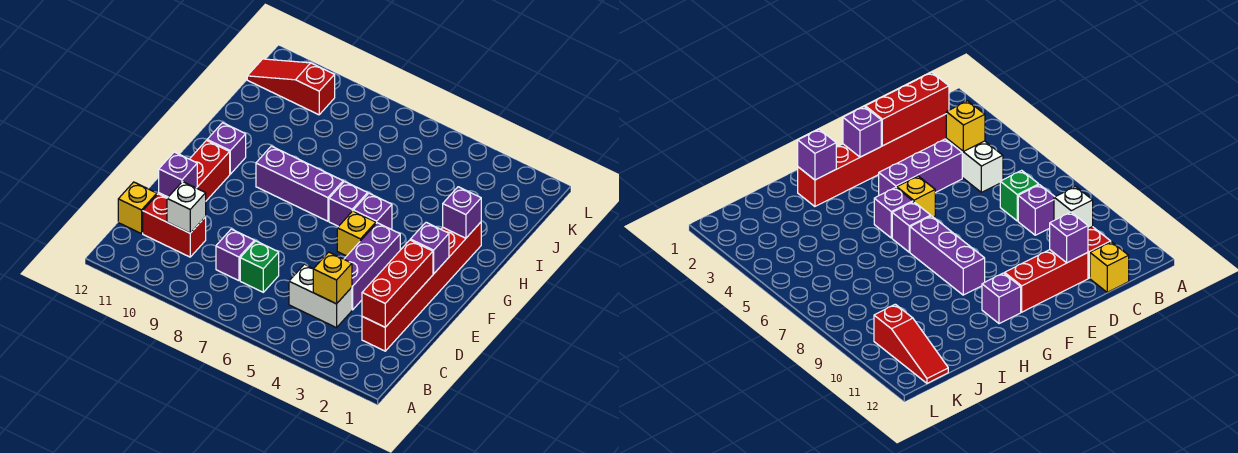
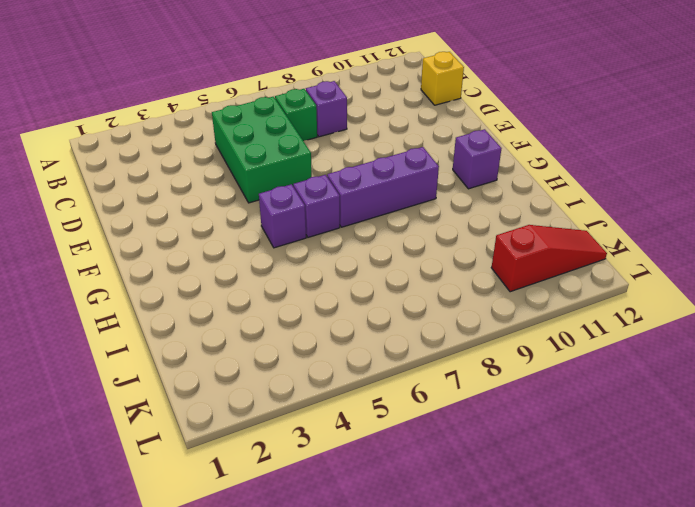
green 2x3 brick [212,97,312,203] -> white 1x2 brick [289,264,352,328]
none -> red 1x6 brick [362,222,481,351]
none -> red 1x2 brick [143,194,206,257]
none -> purple 1x3 brick [344,223,400,310]

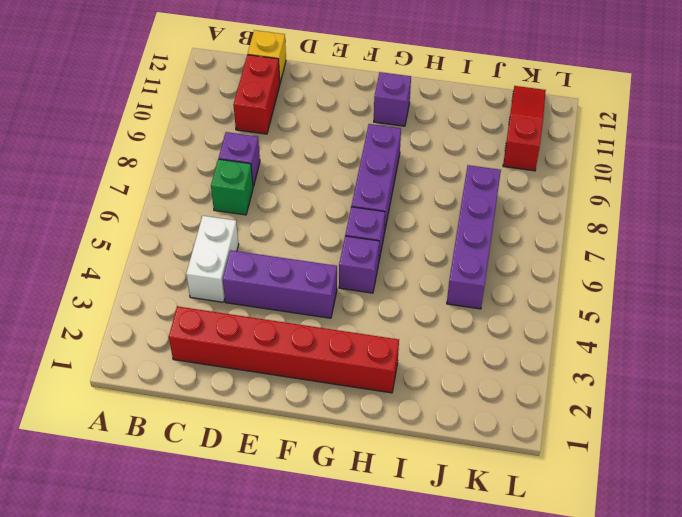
purple 1x4 brick [447,165,501,309] -> none
none -> red 1x3 brick [159,141,230,201]
none -> yellow 1x1 brick [337,211,376,256]
none -> red 1x3 brick [362,240,433,327]

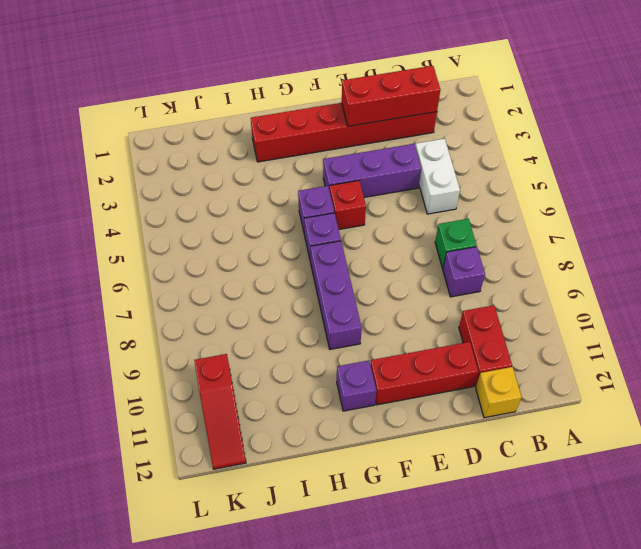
red 1x1 brick [330,181,366,229] -> yellow 1x1 brick [337,211,376,256]
none -> yellow 1x1 brick [313,252,352,304]
none -> white 1x1 brick [167,182,206,233]
none -> purple 1x1 brick [159,152,197,197]

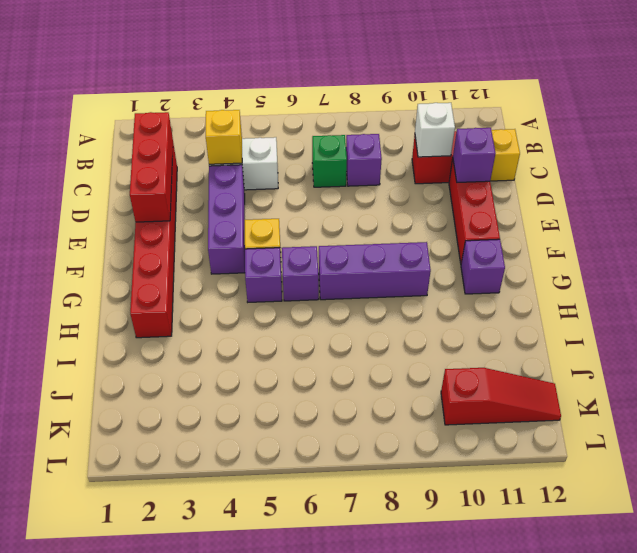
none -> purple 1x1 brick [410,222,449,274]
none -> purple 1x1 brick [443,187,481,238]

